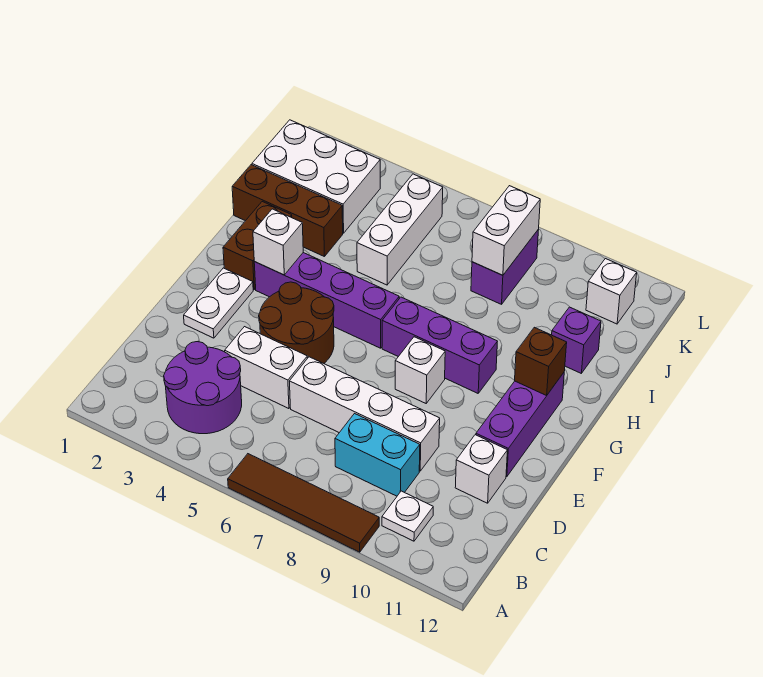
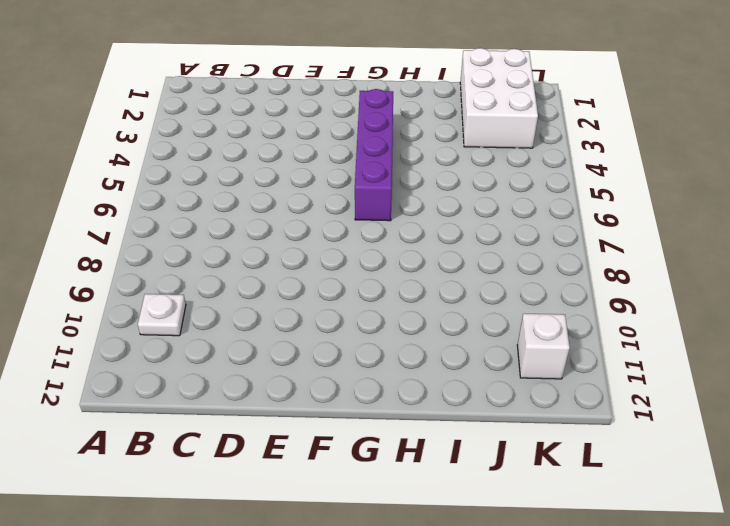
none -> brown 1x4 tile [228,454,379,552]
none -> purple 2x2 round brick [164,342,242,434]
none -> cyan 1x2 brick [335,414,420,496]

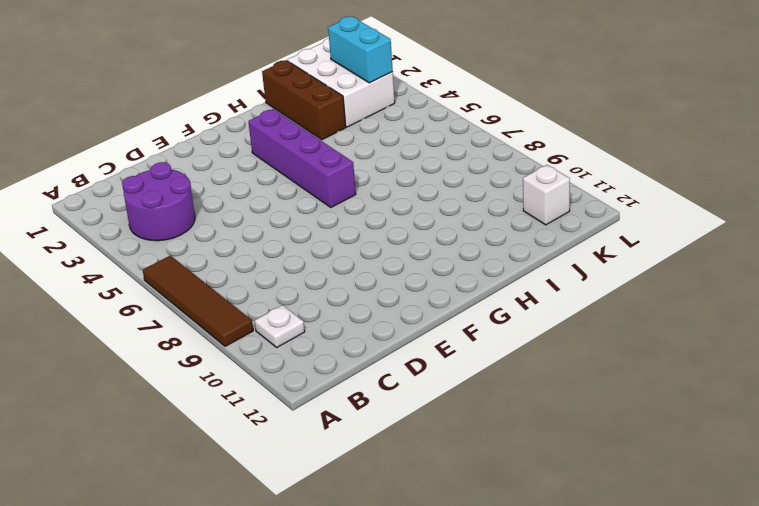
cyan 1x2 brick [328,16,393,83] -> cyan 1x2 brick moved to [335,414,420,496]
none -> white 1x2 brick [225,327,307,409]
none -> white 1x4 brick [290,357,440,471]
none -> white 1x1 brick [455,435,507,503]

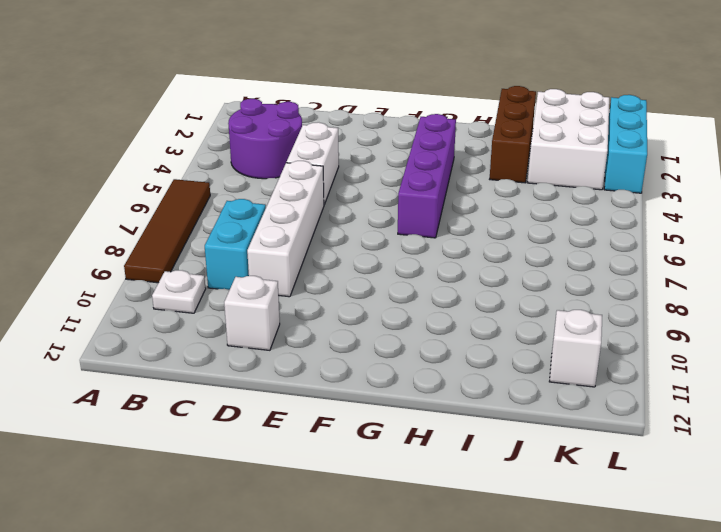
cyan 1x3 brick [604,95,647,193] -> none
none -> white 1x2 plate [184,268,253,338]
none -> brown 2x2 round brick [259,282,334,363]
none -> purple 1x3 brick [476,373,564,477]

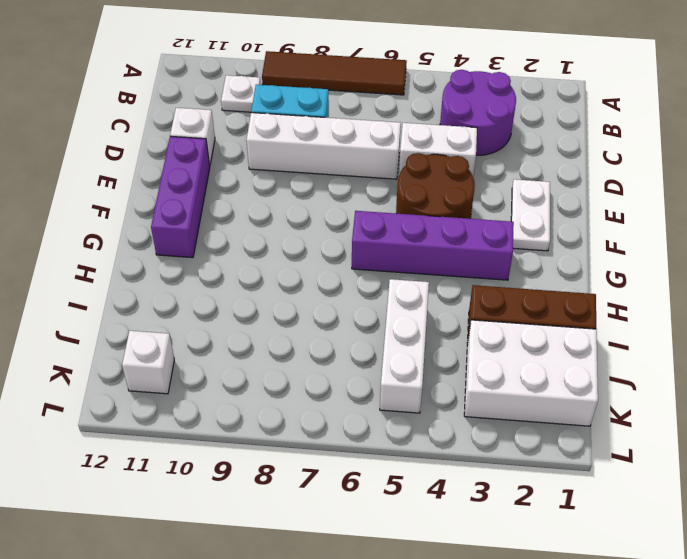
none -> white 1x1 brick [395,337,445,403]
none -> brown 1x2 brick [223,202,292,290]
none -> purple 1x3 brick [382,297,497,393]

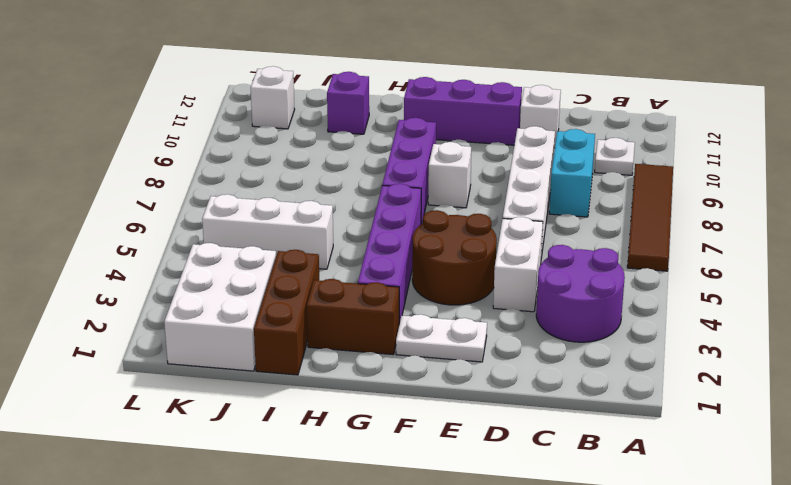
none -> purple 1x2 brick [471,229,539,304]
none -> white 1x1 brick [253,209,303,275]
none -> brown 1x1 brick [515,327,567,396]

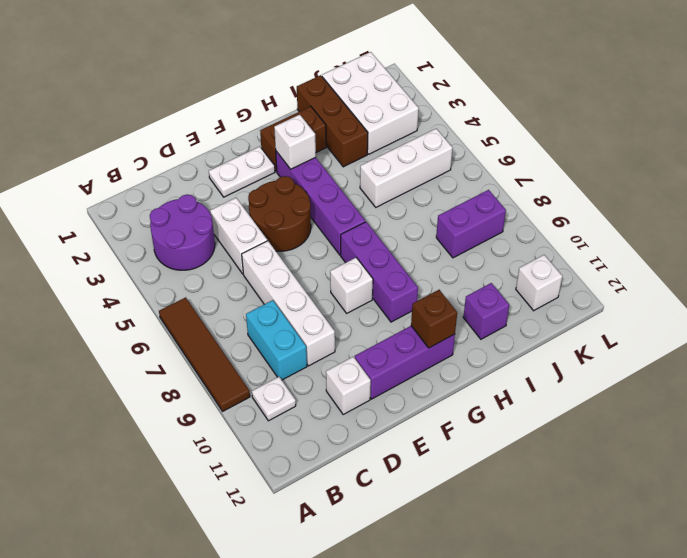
none -> white 1x2 brick [472,186,540,275]

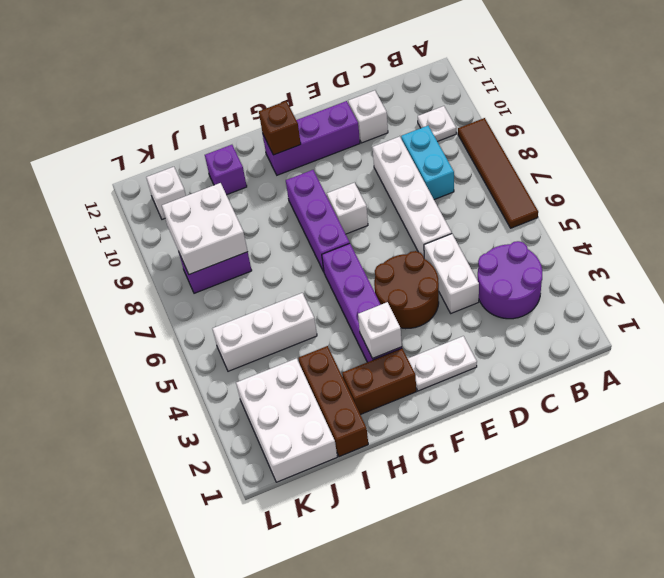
white 2x2 brick [162,183,248,274] -> white 1x2 brick [472,186,540,275]

